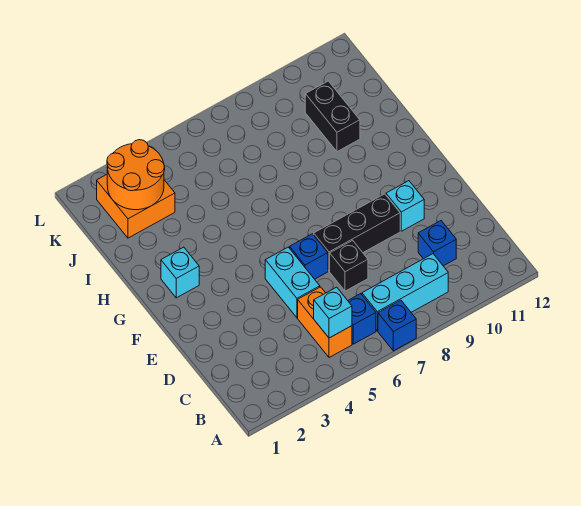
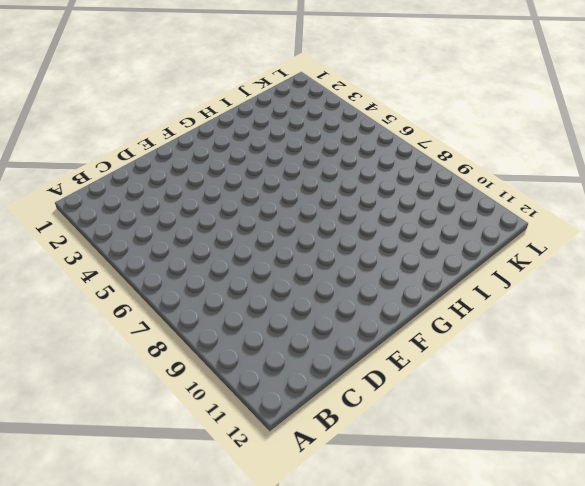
none -> blue 1x1 brick [378,300,416,351]
none -> orange 1x2 brick [298,287,352,358]
none -> blue 1x1 brick [348,294,376,344]

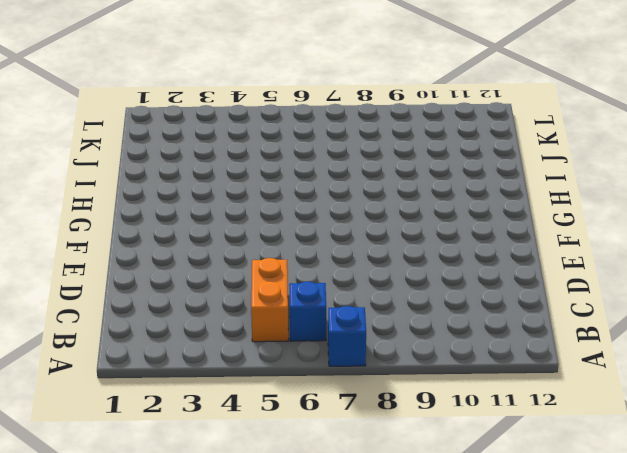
none -> cyan 1x3 brick [362,254,448,331]
none -> blue 1x1 brick [418,221,456,266]
none -> cyan 1x2 brick [265,247,320,318]

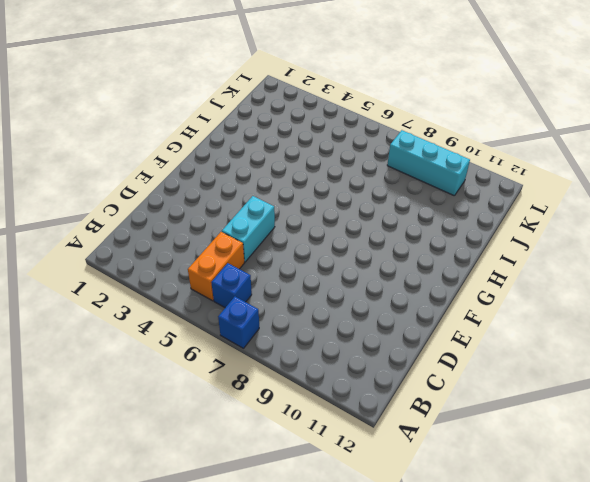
cyan 1x3 brick [387,130,470,196] -> cyan 1x3 brick moved to [362,254,448,331]
none -> blue 1x1 brick [418,221,456,266]
none -> black 1x1 brick [330,240,368,291]
none -> blue 1x1 brick [290,234,328,279]

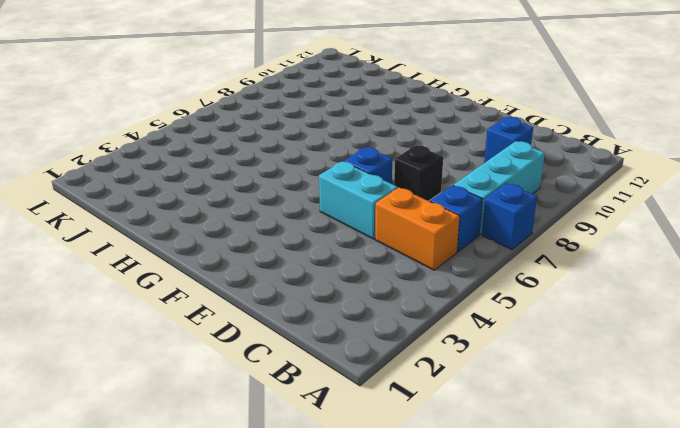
none -> black 1x3 brick [314,194,400,271]
none -> cyan 1x1 brick [386,181,424,231]
none -> cyan 1x1 brick [161,247,199,298]

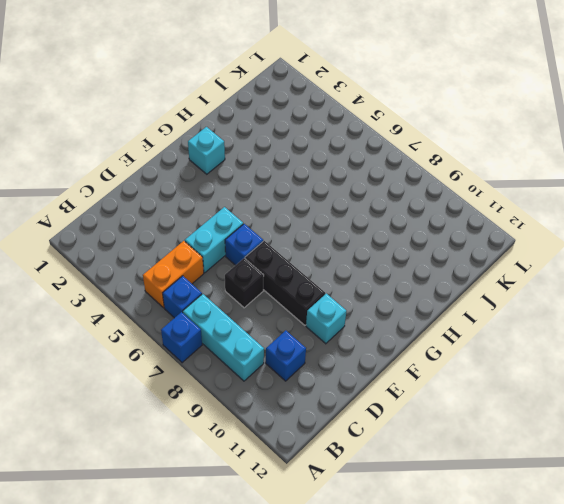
none -> black 1x2 brick [305,81,360,152]
none -> orange 2x2 brick [97,175,175,238]
none -> cyan 1x1 brick [314,287,352,338]

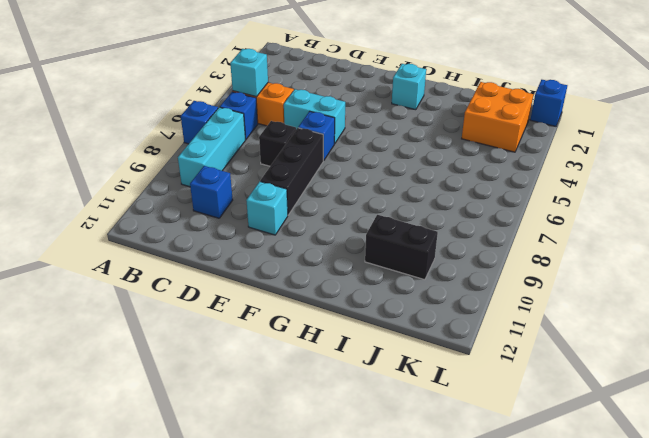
blue 1x1 brick [530,80,567,126] -> none
none -> orange 2x2 round brick [107,140,165,210]

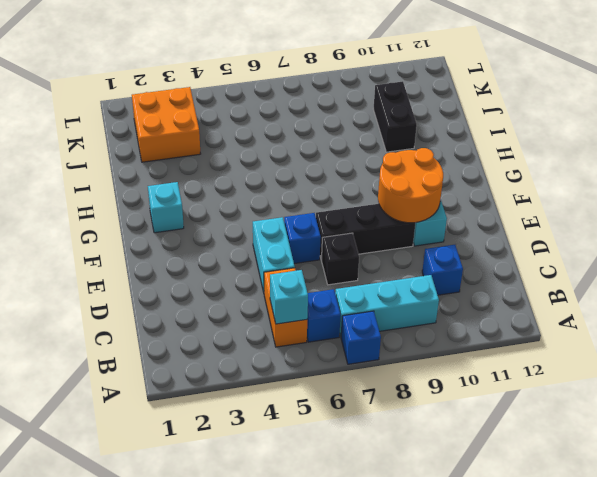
orange 2x2 round brick [378,148,443,223] -> orange 2x2 round brick moved to [107,140,165,210]

